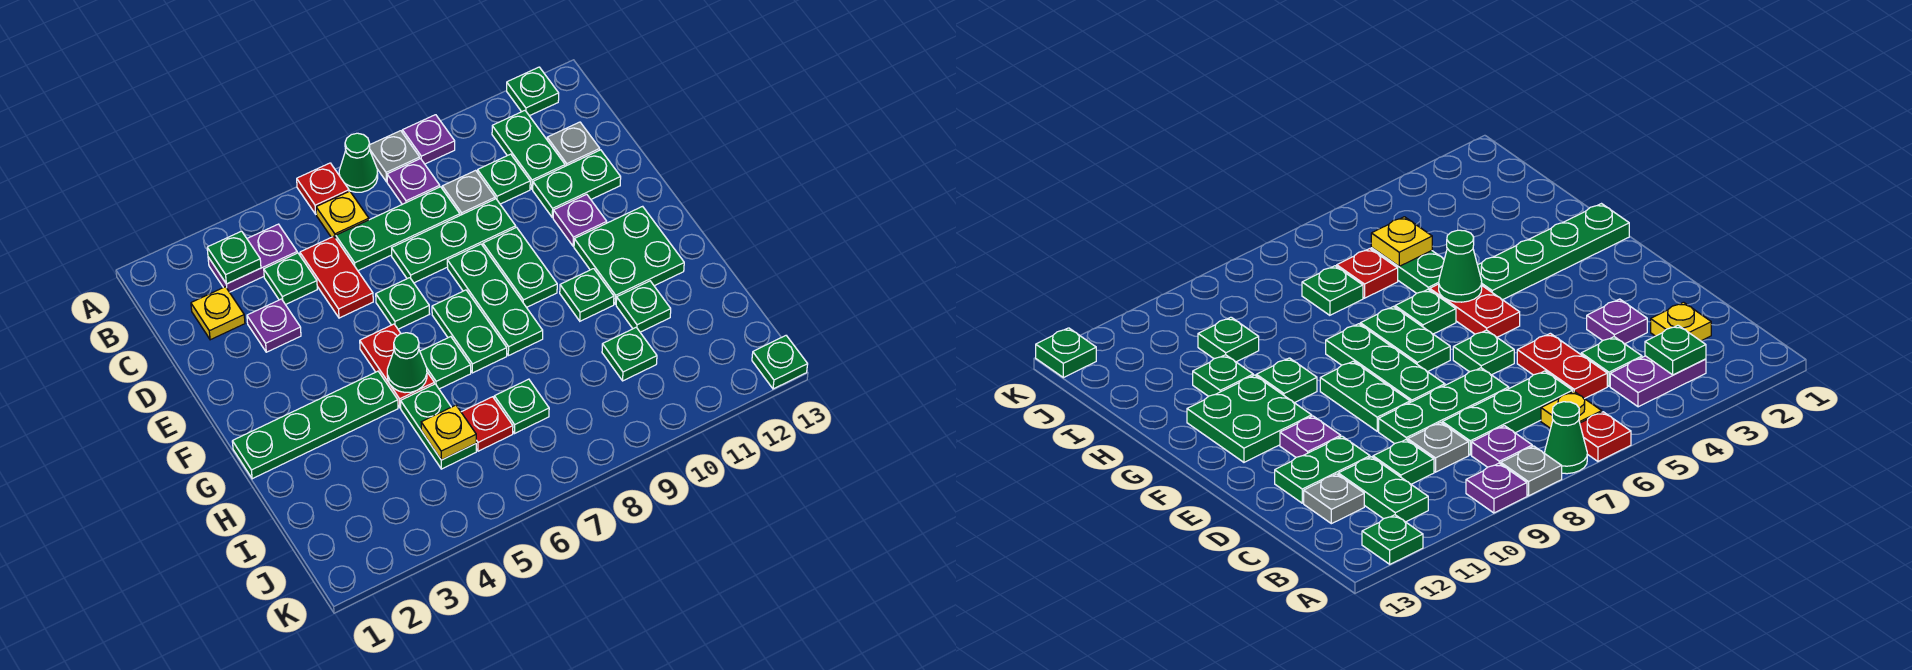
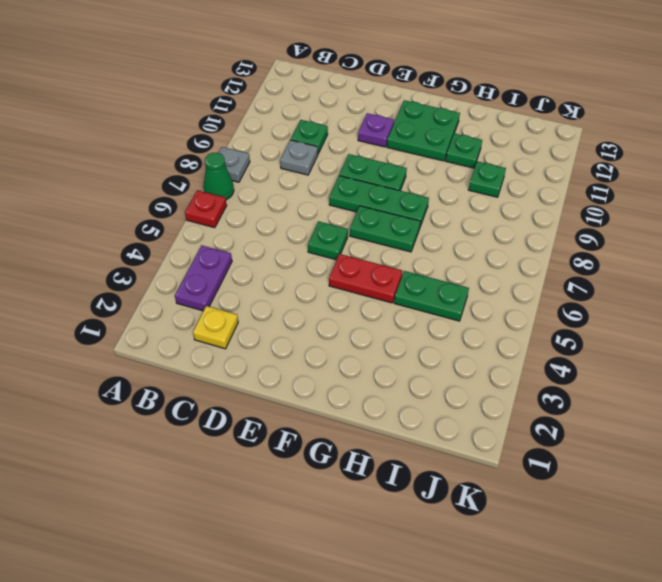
none -> purple 1x1 plate [402,115,455,164]
none -> green 1x1 plate [507,67,559,116]
none -> yellow 1x1 plate [316,191,369,238]
none -> purple 1x1 plate [387,159,440,204]

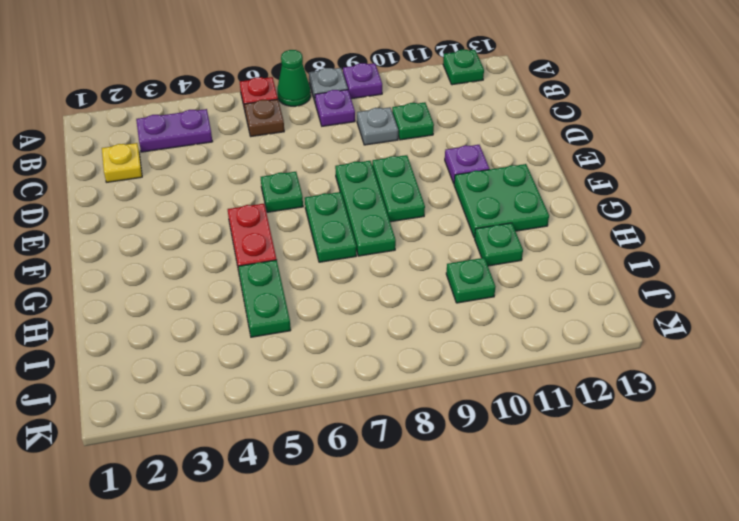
brown 1x1 plate [244,99,284,136] -> yellow 1x1 plate [316,191,369,238]
none -> green 1x2 plate [492,111,565,189]
none -> green 1x1 plate [264,253,317,305]
none -> red 1x2 plate [300,236,373,318]
none -> green 1x3 plate [336,187,460,271]

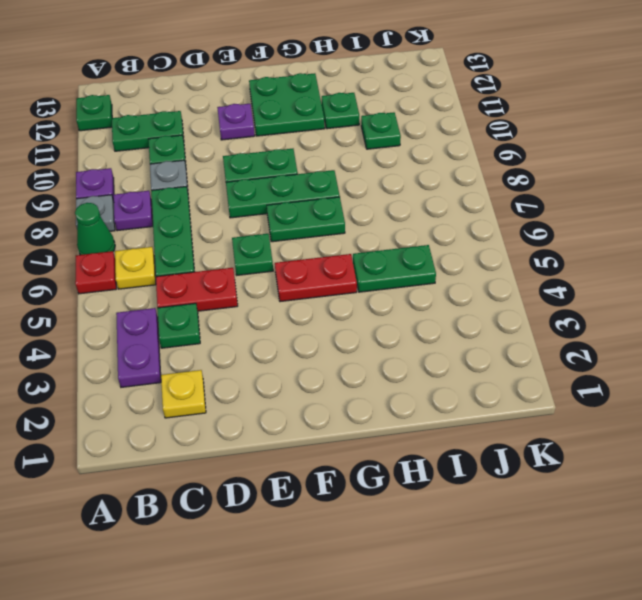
none -> grey 1x1 plate [547,122,600,166]
none -> purple 1x1 plate [247,299,301,352]
none -> green 1x3 plate [392,199,516,283]
none -> green 1x2 plate [533,150,621,218]

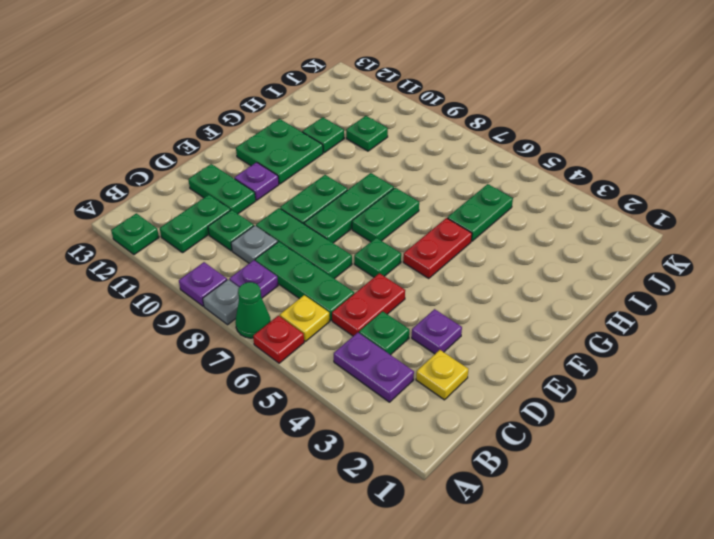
none -> grey 1x1 plate [547,122,600,166]
none -> green 1x4 plate [232,371,398,479]
none -> green 1x1 plate [420,337,471,389]
none -> green 1x1 plate [560,269,614,321]

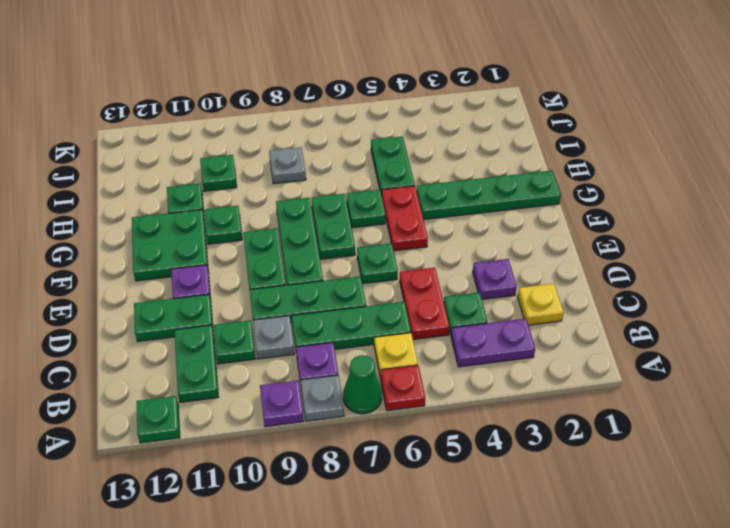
grey 1x1 plate [269,148,306,184] -> grey 1x1 plate moved to [547,122,600,166]
none -> red 1x1 plate [461,397,513,451]
none -> green 1x1 plate [494,379,549,434]
none -> green 1x1 plate [752,336,808,389]
none -> green 1x1 plate [207,231,261,284]

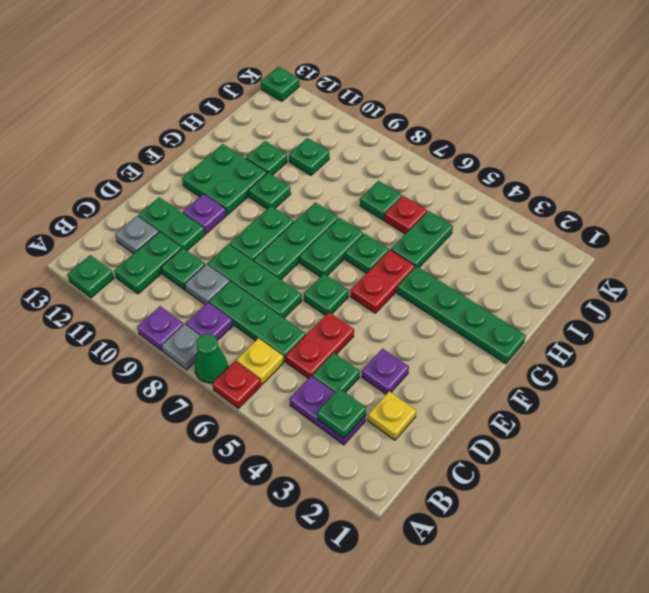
none -> green 1x1 cone [387,333,427,393]
none -> yellow 1x1 plate [421,405,476,460]

